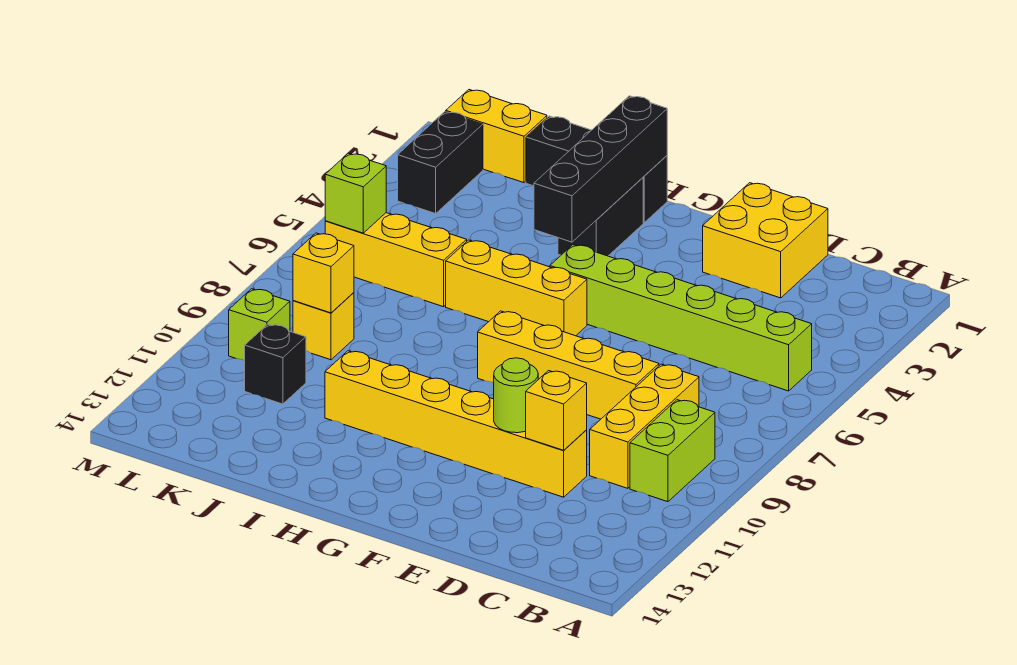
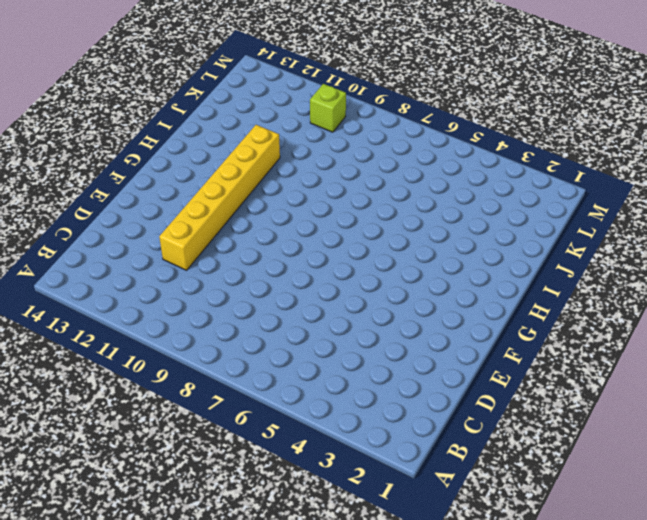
none -> lime 1x6 brick [550,245,812,391]
none -> lime 1x2 brick [630,400,715,502]
none -> yellow 1x3 brick [590,364,699,488]

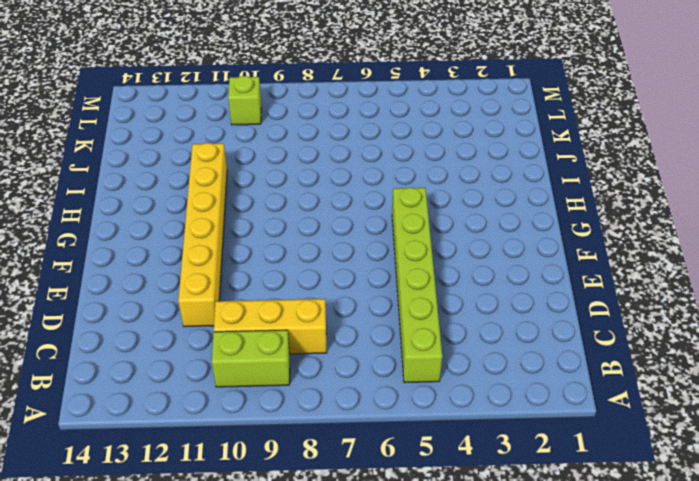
none -> yellow 2x2 brick [703,183,828,298]
none -> yellow 1x4 brick [478,311,659,419]
none -> yellow 1x3 brick [446,240,587,336]

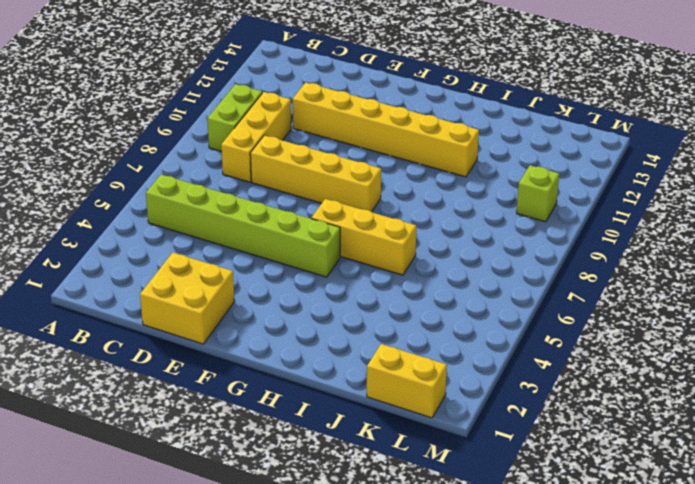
none -> black 1x3 brick [526,116,667,222]
none -> black 1x2 brick [558,178,643,256]
none -> yellow 1x3 brick [325,213,467,307]

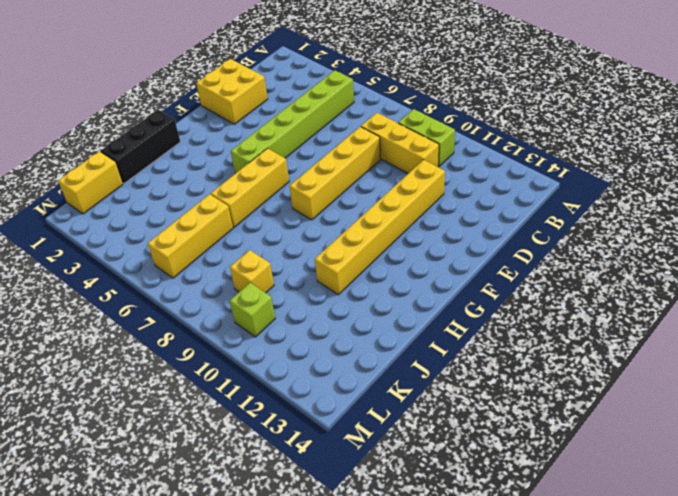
none -> black 1x2 brick [558,178,643,256]
none -> black 1x1 brick [245,324,306,404]
none -> black 1x2 brick [398,112,483,214]

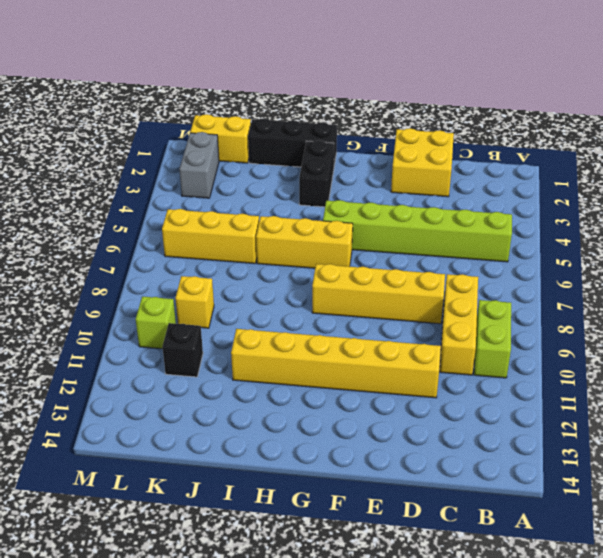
grey 1x2 brick [179,132,219,198] -> black 1x2 brick [398,112,483,214]
none -> yellow 1x1 brick [526,371,587,450]
none -> lime 1x1 round brick [494,358,538,433]
none -> black 1x4 brick [534,96,667,242]

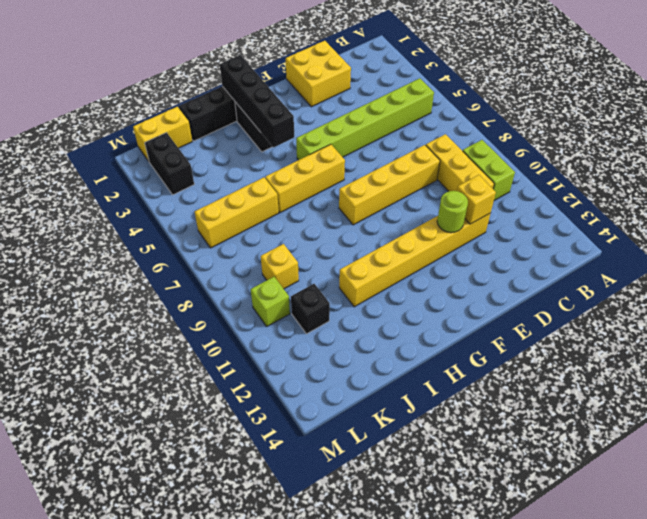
none -> yellow 1x1 brick [293,233,354,313]
none -> lime 1x1 brick [325,153,386,233]

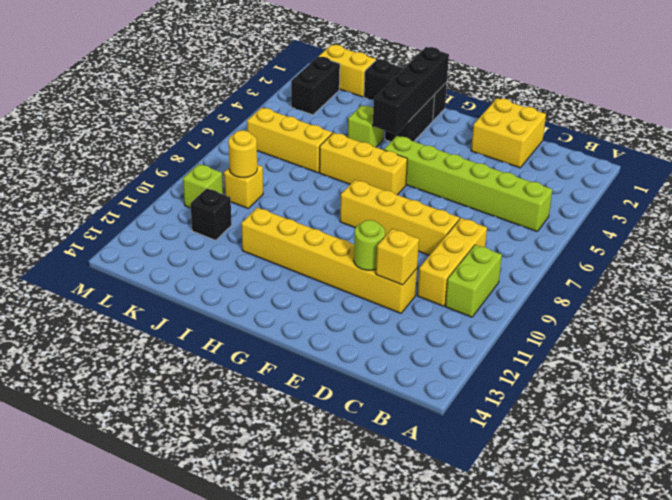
lime 1x1 brick [348,105,384,147] -> lime 1x1 brick moved to [325,153,386,233]
yellow 1x1 round brick [228,130,257,178] -> yellow 1x1 brick [293,233,354,313]

